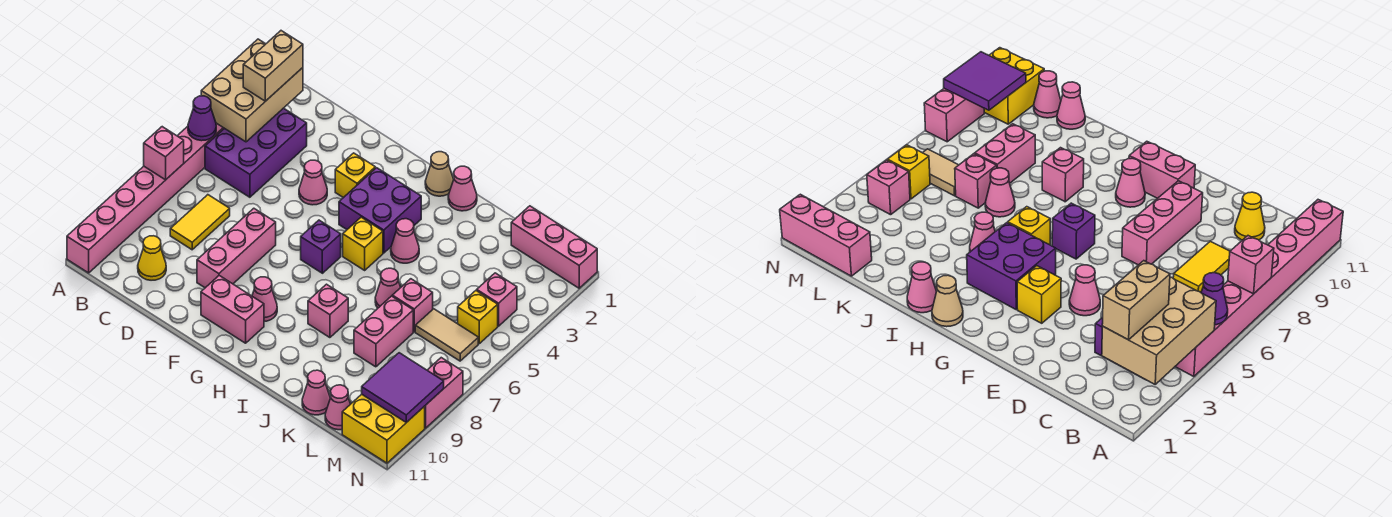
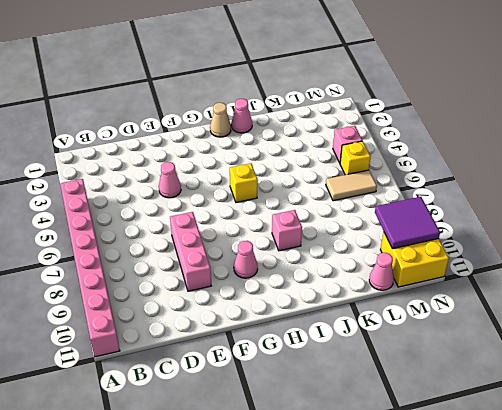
none -> purple 2x3 brick [205,108,307,197]
none -> yellow 1x2 tile [170,195,230,250]
none -> yellow 1x1 cone [138,236,166,280]
none -> yellow 1x1 brick [335,153,375,198]

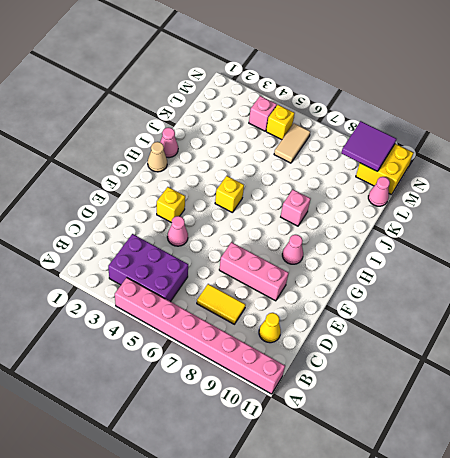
none -> pink 1x2 brick [201,276,264,343]
none -> purple 2x2 brick [339,168,421,253]
none -> purple 1x1 brick [301,220,341,273]
none -> pink 1x1 cone [391,219,419,263]

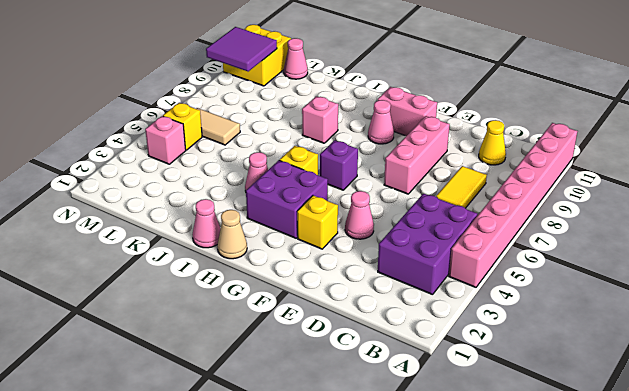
none -> pink 1x1 cone [375,268,401,308]
none -> pink 1x1 brick [392,279,433,332]
none -> pink 1x2 brick [354,296,413,367]
none -> pink 1x1 cone [302,370,330,415]

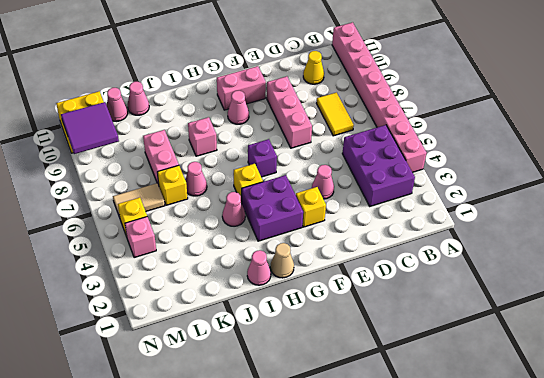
yellow 1x1 brick [157,165,188,205] -> pink 1x1 brick [392,279,433,332]
none -> pink 1x3 brick [511,206,597,288]
none -> pink 1x2 brick [424,358,463,428]
none -> tan 2x3 brick [201,39,303,142]
none -> purple 1x1 cone [188,96,216,141]

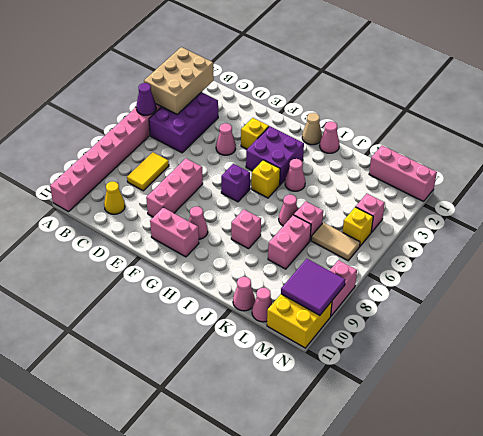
none -> pink 1x1 brick [144,127,184,180]
none -> tan 1x2 brick [243,31,303,101]

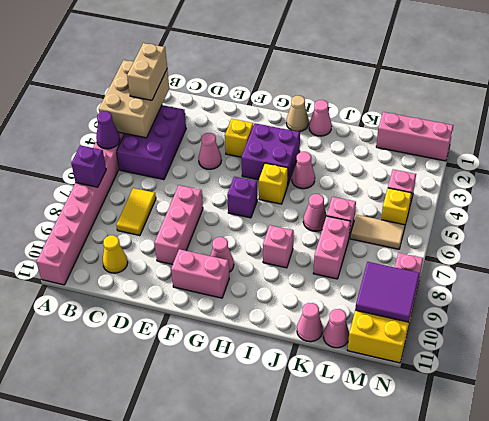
purple 1x1 brick [71,145,106,187] -> pink 1x1 brick [144,127,184,180]

